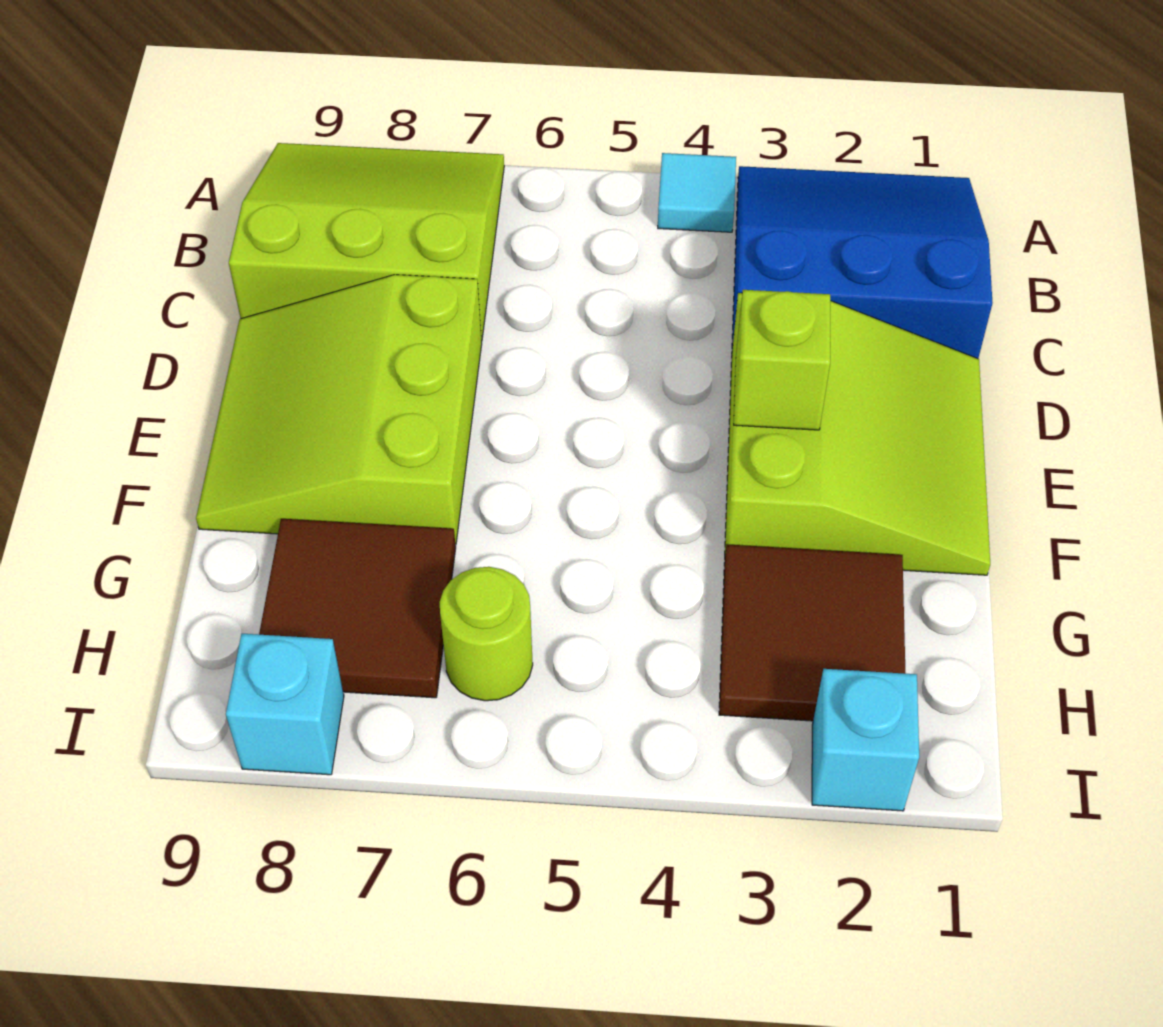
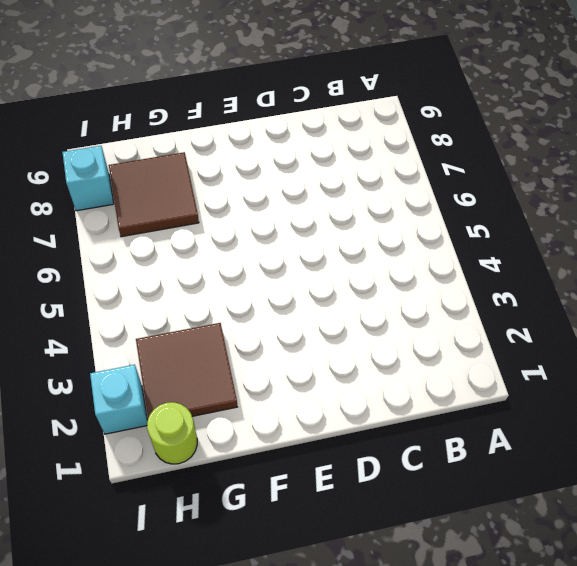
lime 1x1 round brick [147,402,197,464] -> lime 1x1 round brick moved to [440,567,533,701]
none -> blue 3x3 slope [732,166,993,359]
none -> cyan 1x1 tile [658,153,736,232]

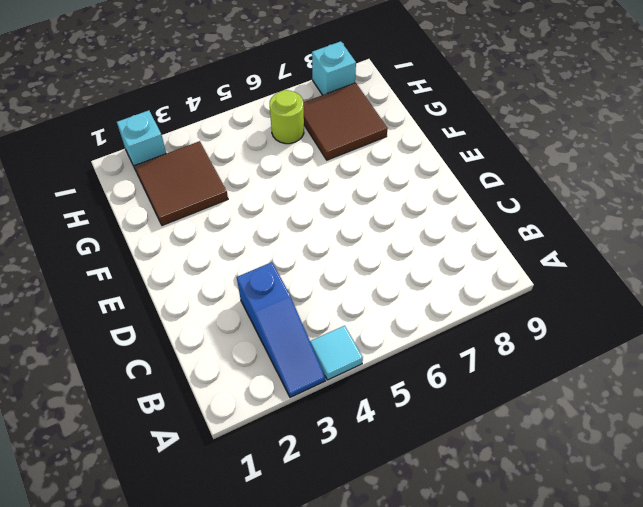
blue 1x3 slope [237,262,326,397] -> blue 3x3 slope [732,166,993,359]
none -> lime 3x3 slope [229,143,504,341]
none -> lime 3x3 slope [725,293,990,575]

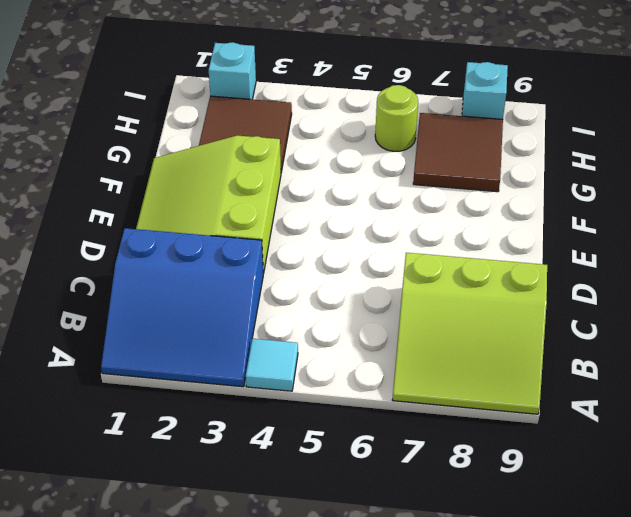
none -> lime 3x3 slope [196,275,482,544]
none -> lime 1x1 brick [734,290,830,430]

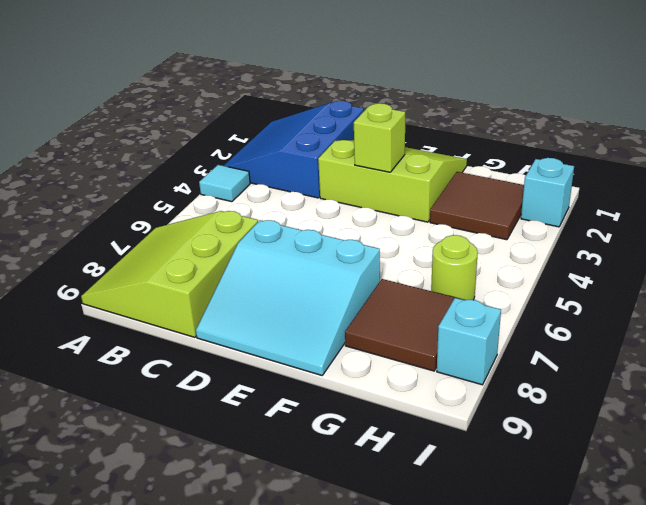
cyan 3x3 slope [196,220,380,375] -> lime 3x3 slope [196,275,482,544]

